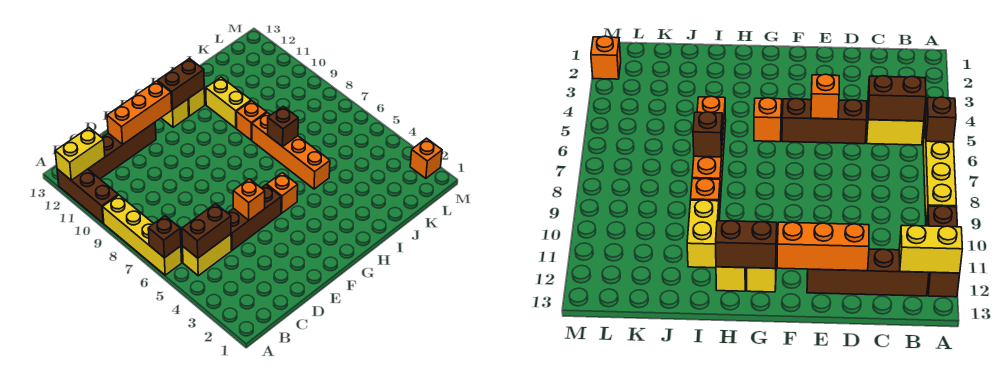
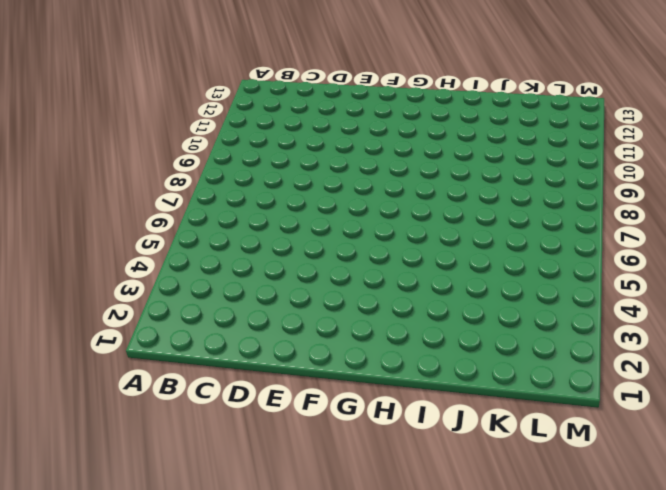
none -> yellow 1x4 brick [103,195,182,275]
none -> brown 1x3 brick [57,169,118,223]
none -> yellow 1x2 brick [183,234,231,276]

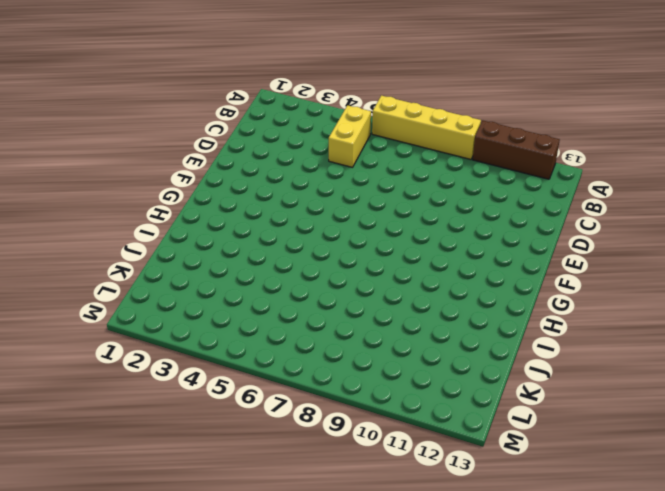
none -> brown 1x4 brick [88,122,156,179]
none -> brown 1x3 brick [228,185,281,250]
none -> orange 1x1 brick [267,173,298,213]

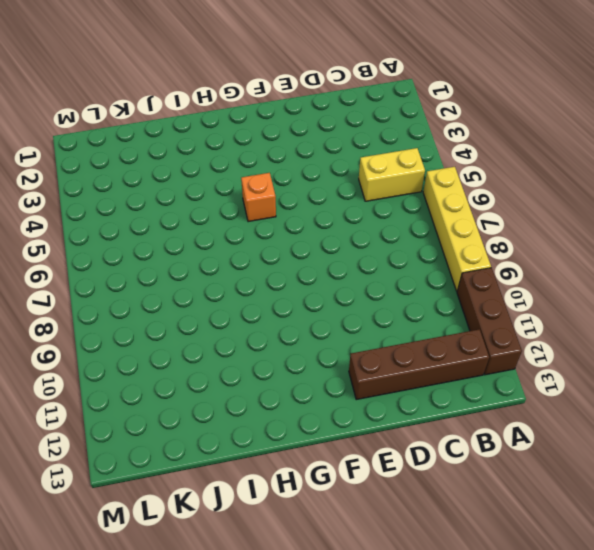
none -> brown 1x3 brick [228,185,281,250]
none -> yellow 1x1 brick [161,99,189,127]
none -> yellow 1x1 brick [188,88,205,116]

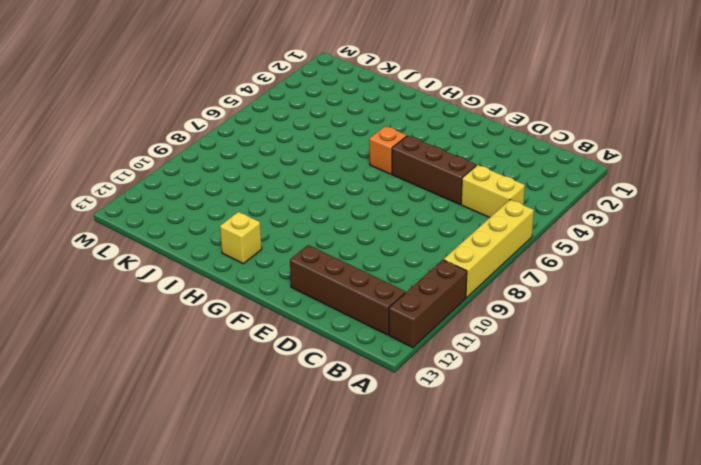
none -> yellow 1x1 brick [161,99,189,127]
none -> orange 1x4 brick [252,113,330,189]
none -> orange 1x1 brick [236,101,267,140]

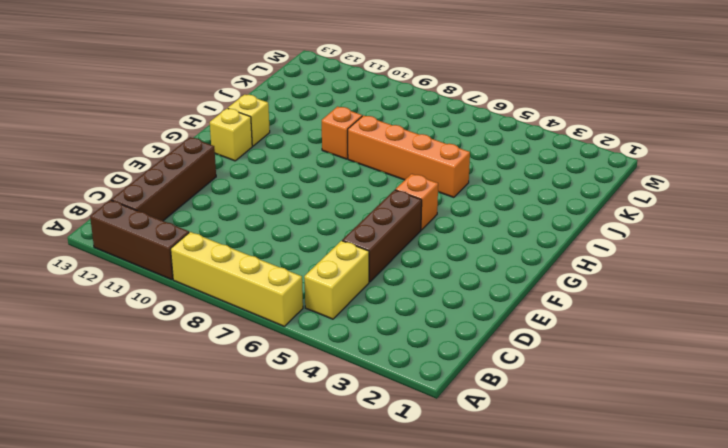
none -> yellow 1x2 brick [206,77,251,128]
none -> orange 1x1 brick [410,138,442,178]
none -> brown 1x1 brick [148,216,181,258]

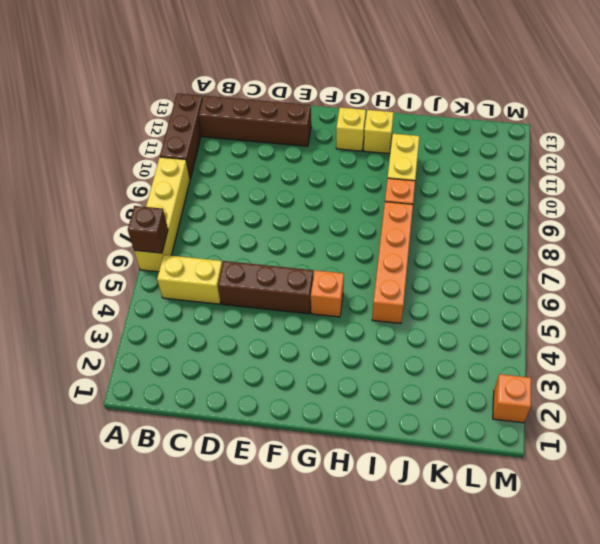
none -> yellow 1x2 brick [55,128,105,180]
none -> brown 1x2 brick [182,204,231,258]
none -> orange 1x3 brick [107,81,172,144]

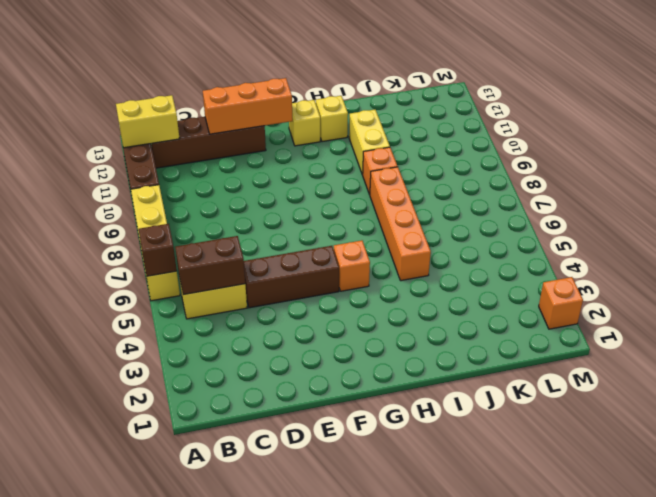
none -> orange 1x1 brick [233,179,265,220]
none -> brown 1x2 brick [157,59,204,110]
none -> brown 1x1 brick [268,106,298,147]

